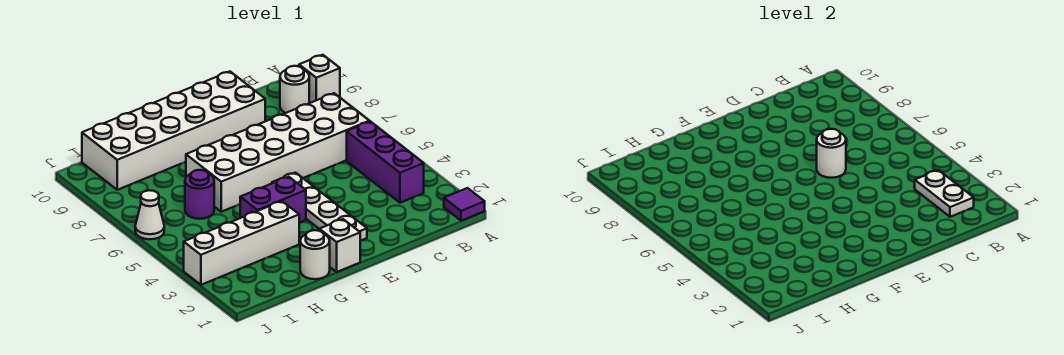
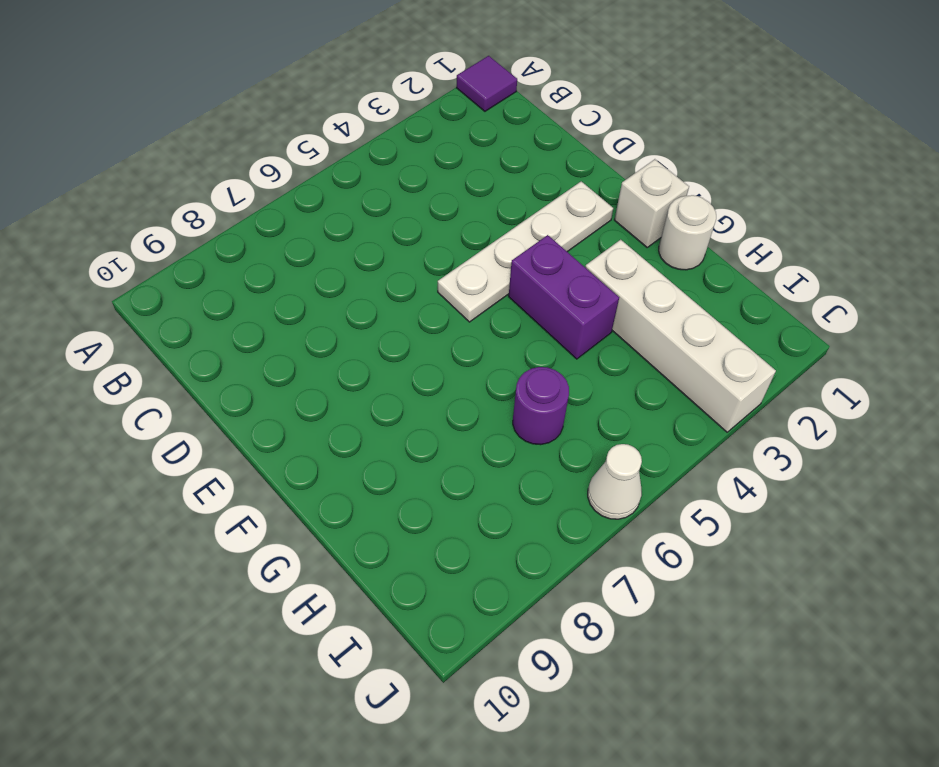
none -> white 1x1 brick [299,55,340,103]
none -> purple 1x3 brick [347,121,424,203]
none -> white 2x6 brick [186,93,369,212]

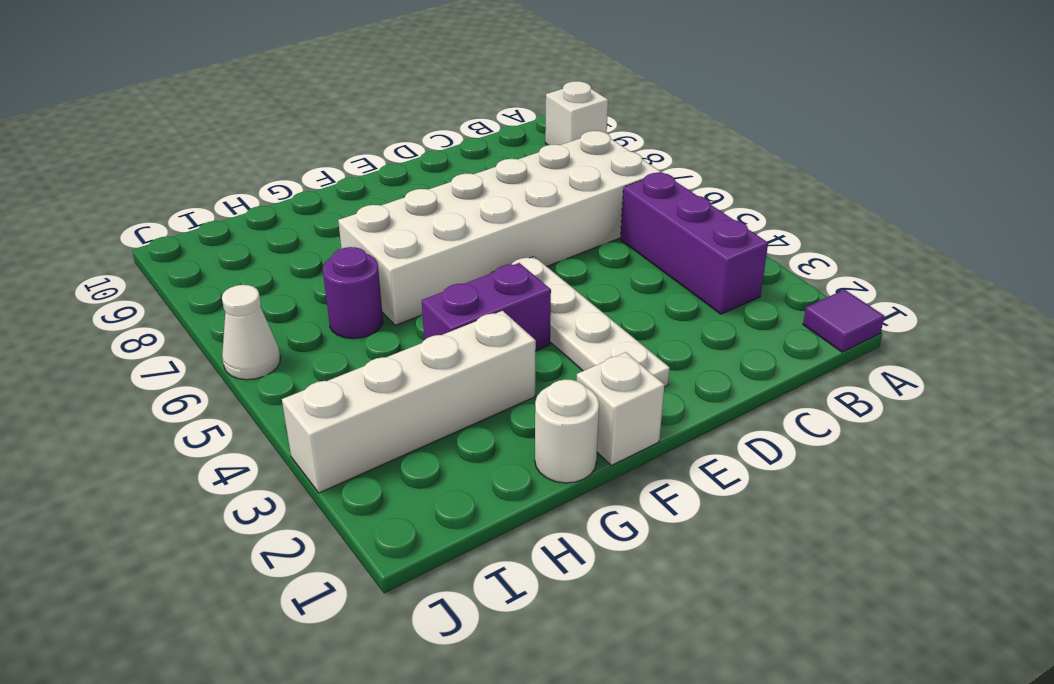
none -> white 1x1 round brick [280,66,309,113]
none -> white 2x6 brick [82,72,265,190]
none -> white 1x2 plate [915,170,974,217]

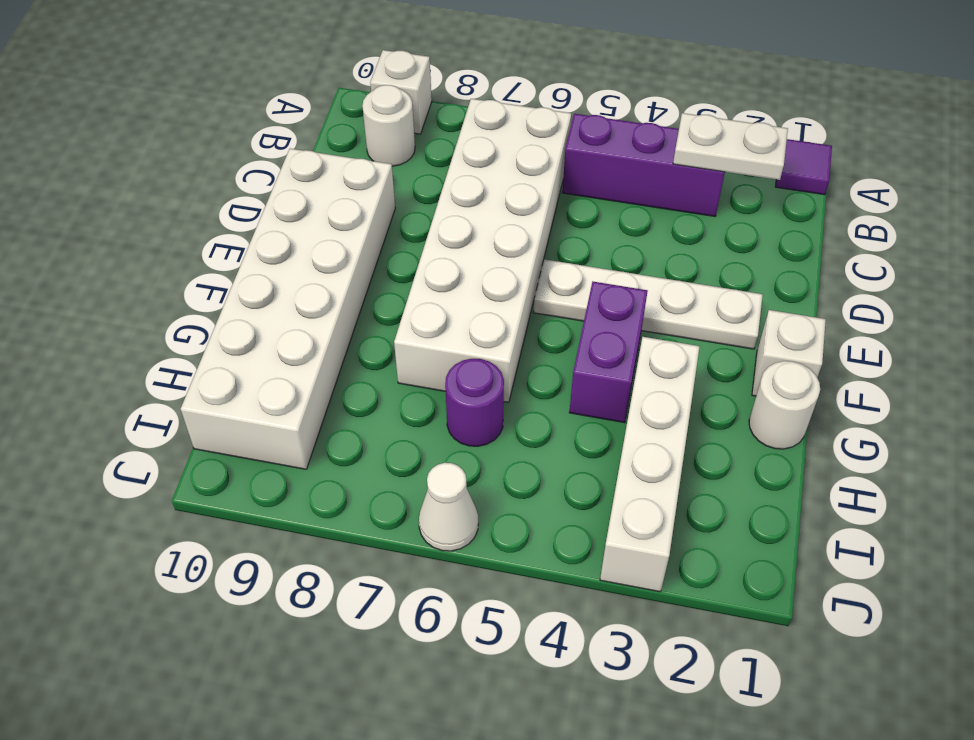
none -> white 1x1 round brick [817,129,846,178]

